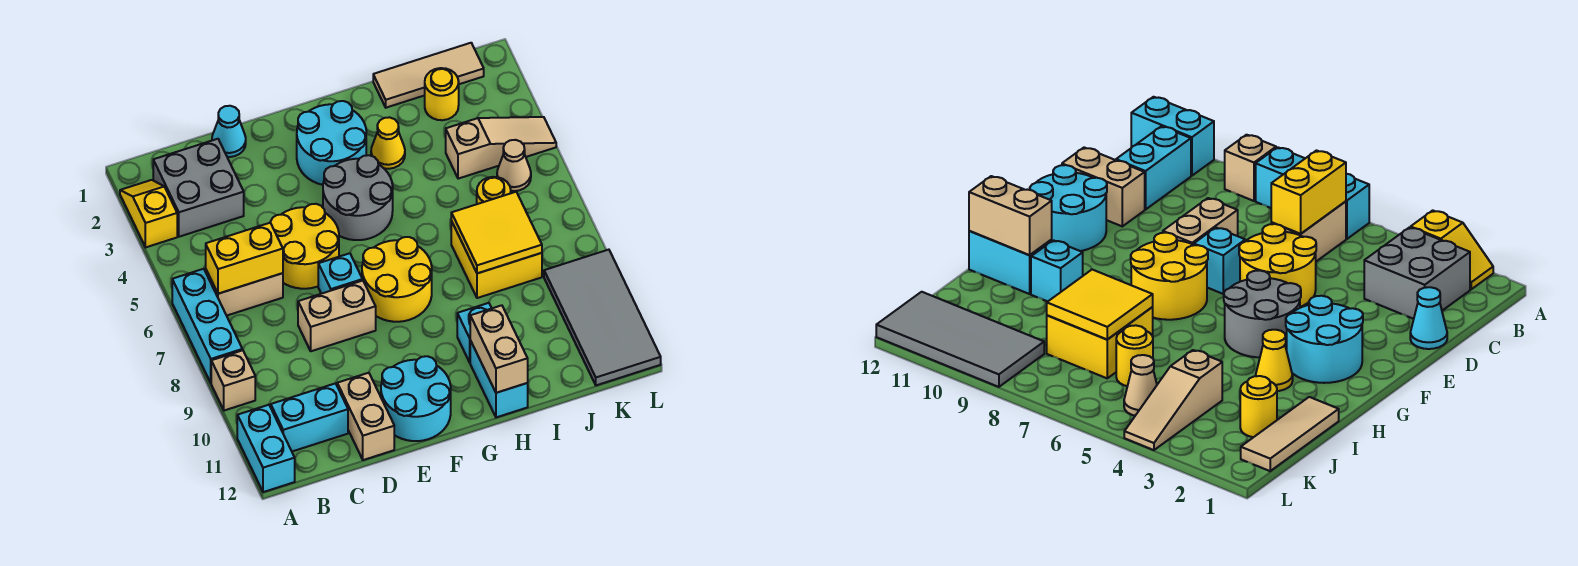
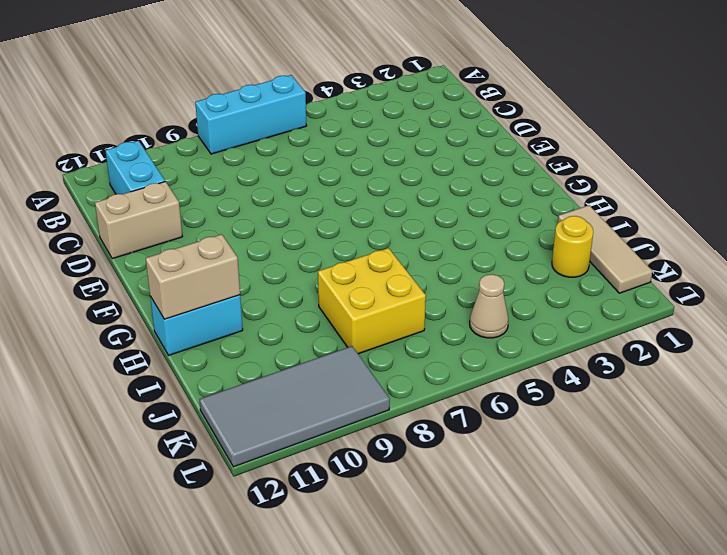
none -> yellow 1x2 slope [120,180,177,247]
none -> tan 1x1 brick [211,350,255,411]
none -> cyan 1x2 brick [237,405,295,492]

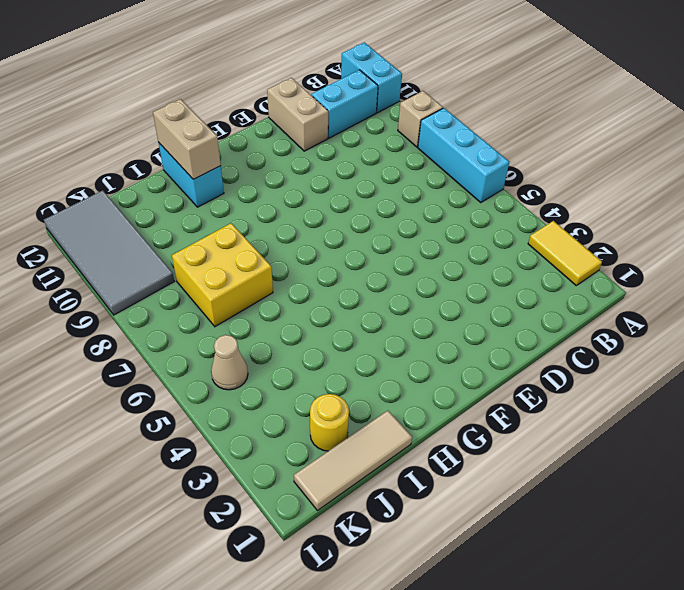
yellow 1x2 tile [528,221,602,285] -> yellow 1x2 slope [120,180,177,247]
none -> grey 2x2 brick [153,139,244,237]
none -> tan 1x2 brick [206,270,283,316]
none -> cyan 1x1 cone [212,106,246,157]

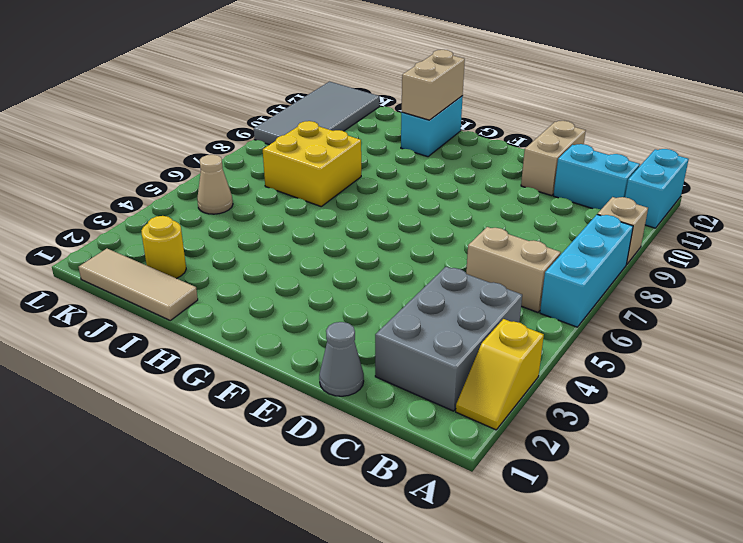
grey 2x3 brick [375,267,522,411] -> grey 2x2 brick [153,139,244,237]
grey 1x1 cone [319,322,364,396] -> cyan 1x1 cone [212,106,246,157]
none -> yellow 2x2 round brick [270,204,339,289]
none -> tan 1x2 brick [298,280,376,351]
none -> cyan 1x1 brick [318,253,362,294]

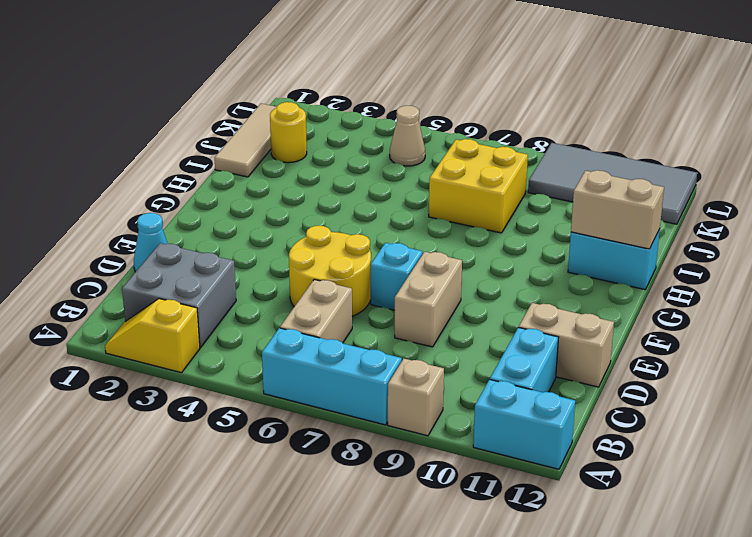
none -> cyan 2x2 round brick [381,356,451,441]
none -> cyan 2x2 round brick [297,101,366,185]
none -> grey 2x2 round brick [323,155,393,240]

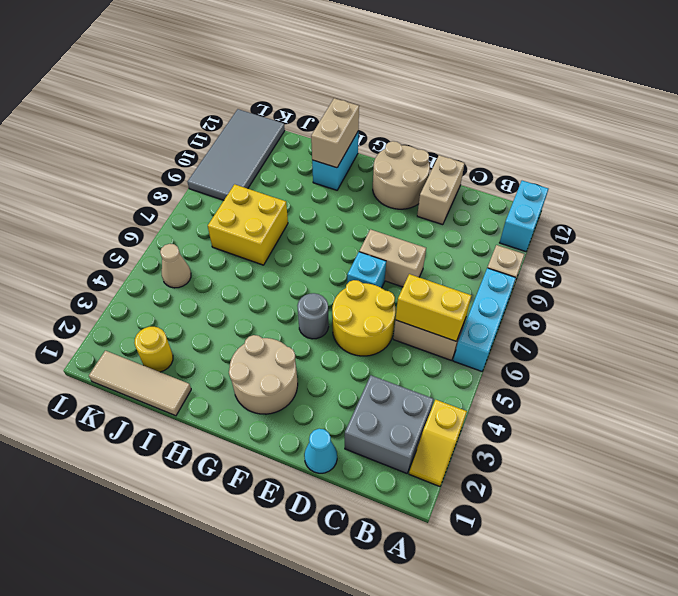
tan 2x2 round brick [373,141,430,209] -> cyan 2x2 round brick [381,356,451,441]
tan 2x2 round brick [229,335,298,414] -> cyan 2x2 round brick [297,101,366,185]
grey 1x1 round brick [297,293,329,339] -> grey 2x2 round brick [323,155,393,240]
none -> cyan 1x2 brick [271,383,348,451]
none -> yellow 2x2 round brick [362,237,432,322]
none -> yellow 1x1 cone [371,117,405,169]

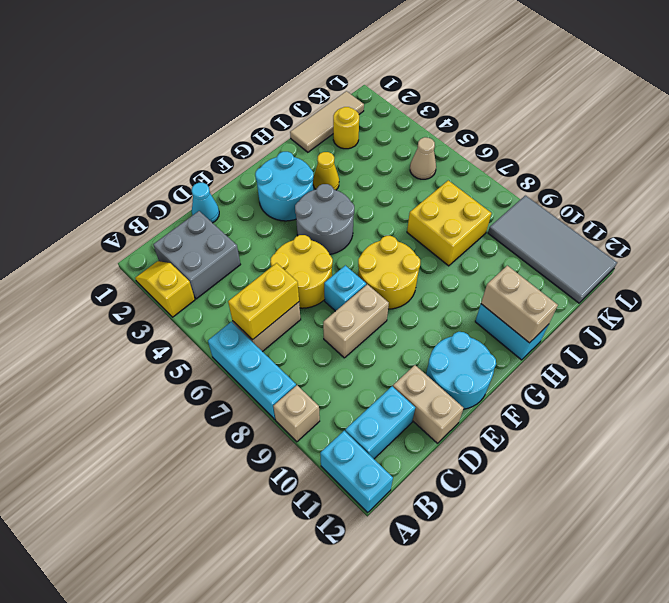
none -> cyan 1x1 brick [457,303,492,362]
none -> tan 1x3 slope [446,117,556,179]
none -> yellow 1x1 round brick [477,177,511,204]

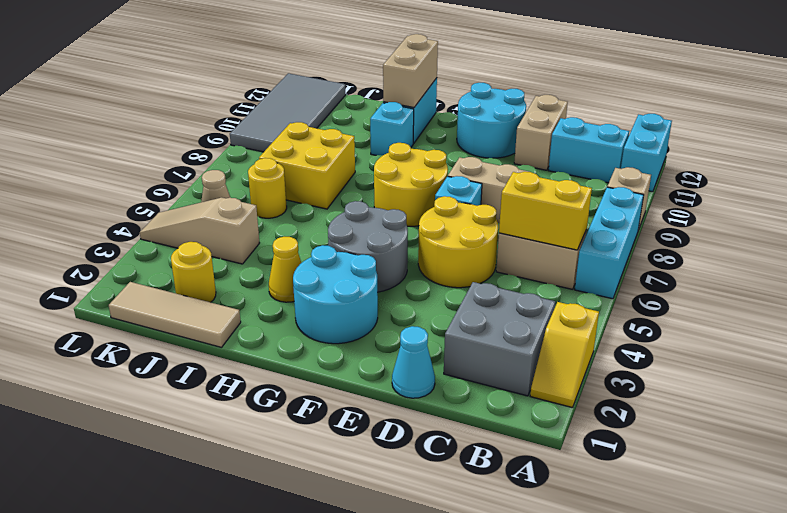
none -> yellow 2x2 tile [451,192,542,273]

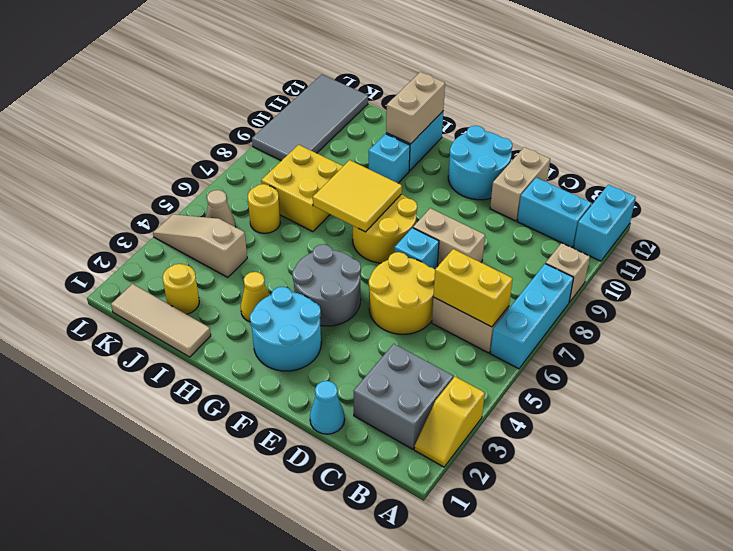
yellow 2x2 tile [313,160,402,232] -> yellow 2x2 tile moved to [451,192,542,273]

